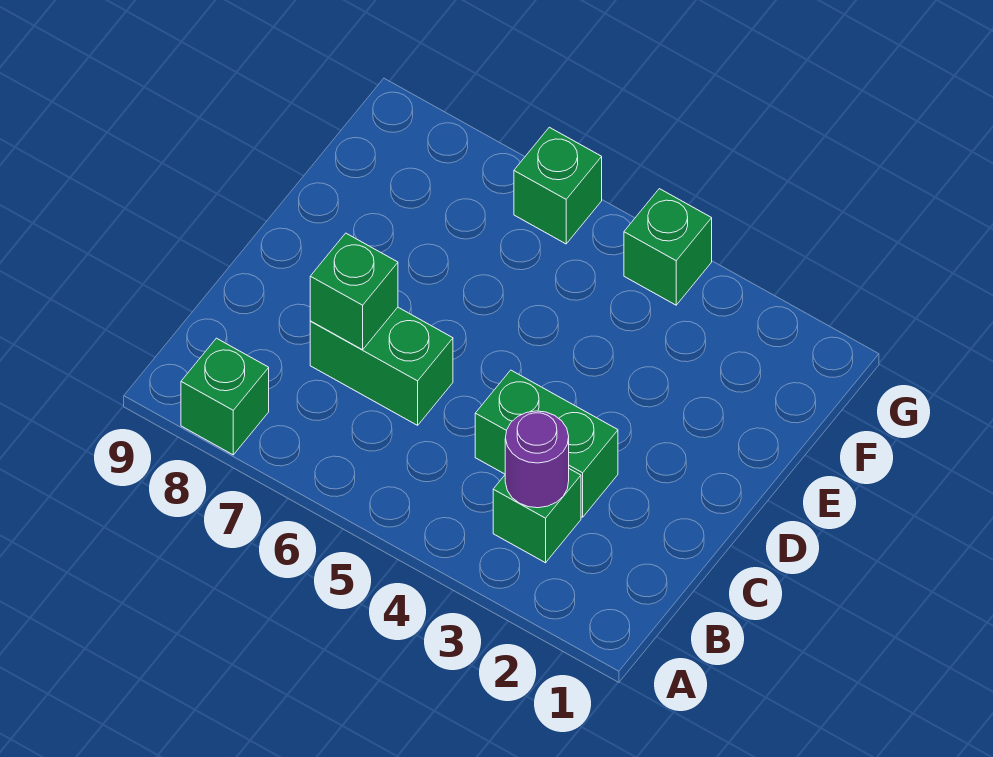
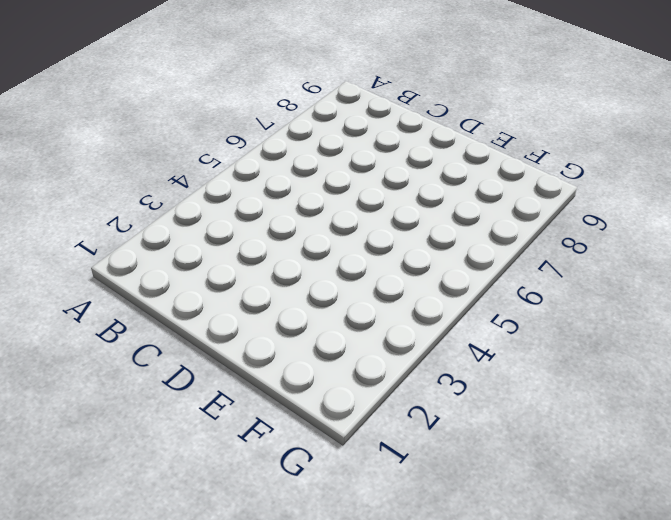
none -> green 1x1 brick [181,338,269,455]
none -> green 1x1 brick [493,469,581,563]

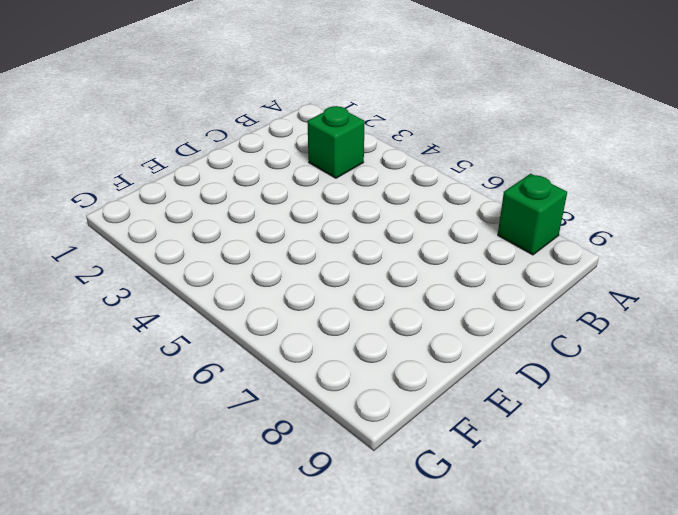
none -> green 1x2 brick [475,370,618,517]
none -> green 1x2 brick [310,307,453,425]

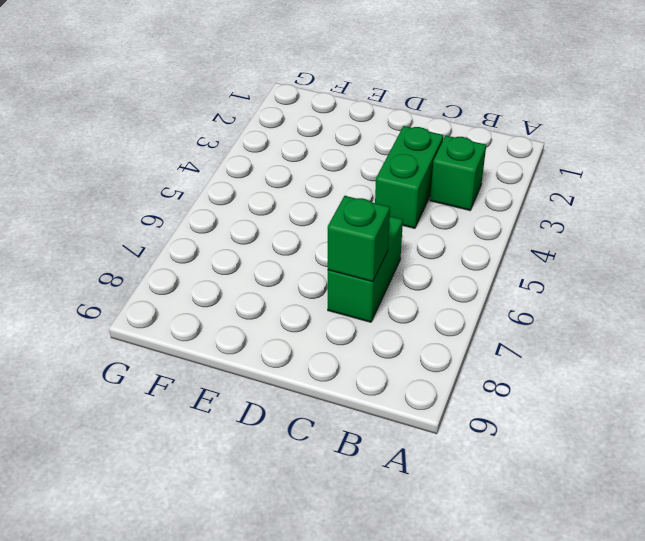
none -> green 1x1 brick [181,338,269,455]
none -> green 1x1 brick [624,189,712,305]

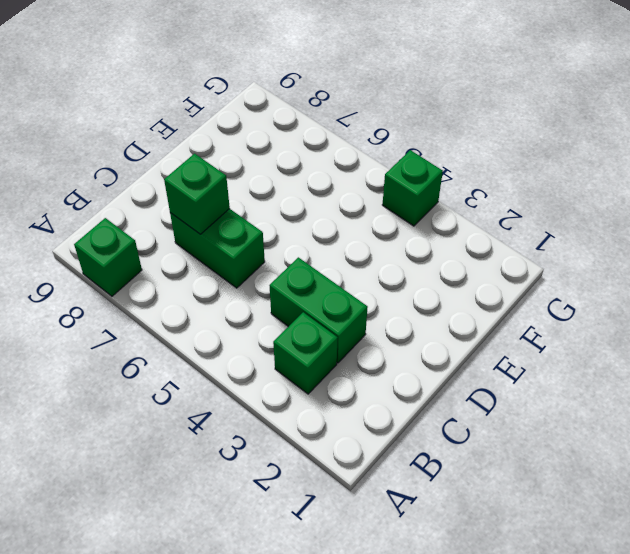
none -> green 1x1 brick [514,127,602,244]
none -> purple 1x1 round brick [505,411,569,508]

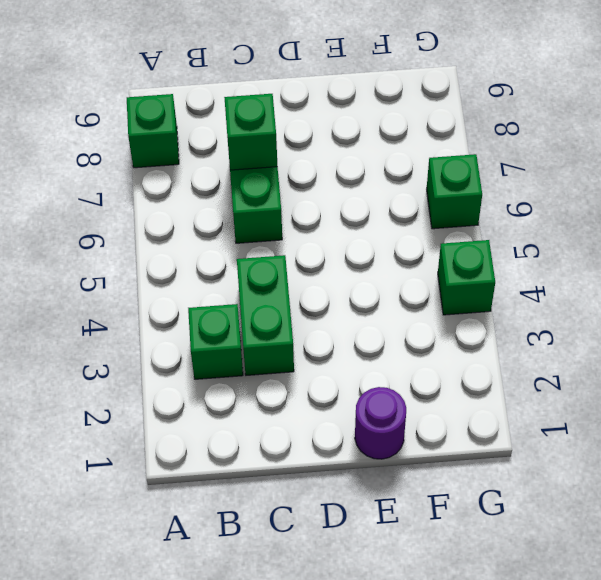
purple 1x1 round brick [355,387,406,459] -> purple 1x1 round brick moved to [505,411,569,508]

